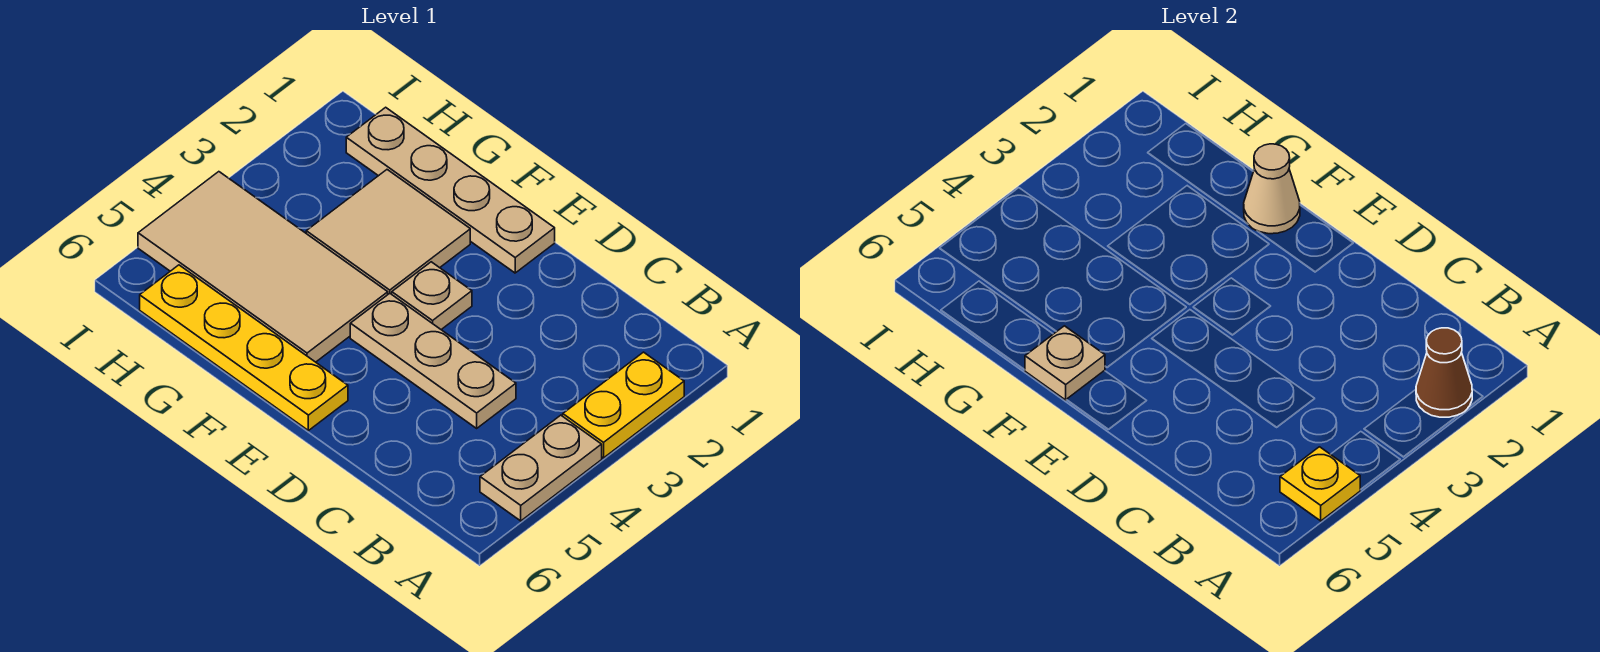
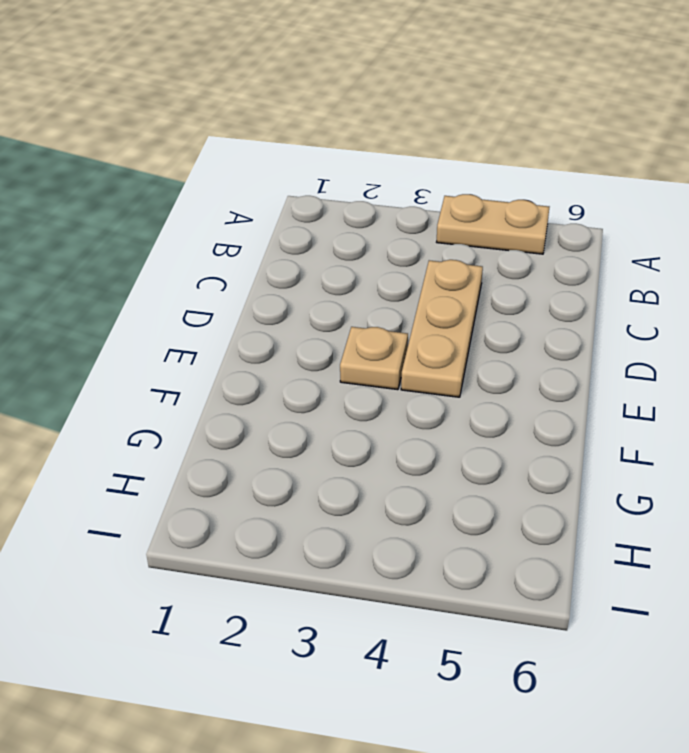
none -> yellow 1x2 plate [563,352,684,458]
none -> tan 1x4 plate [346,107,555,273]
none -> yellow 1x4 plate [140,265,348,431]

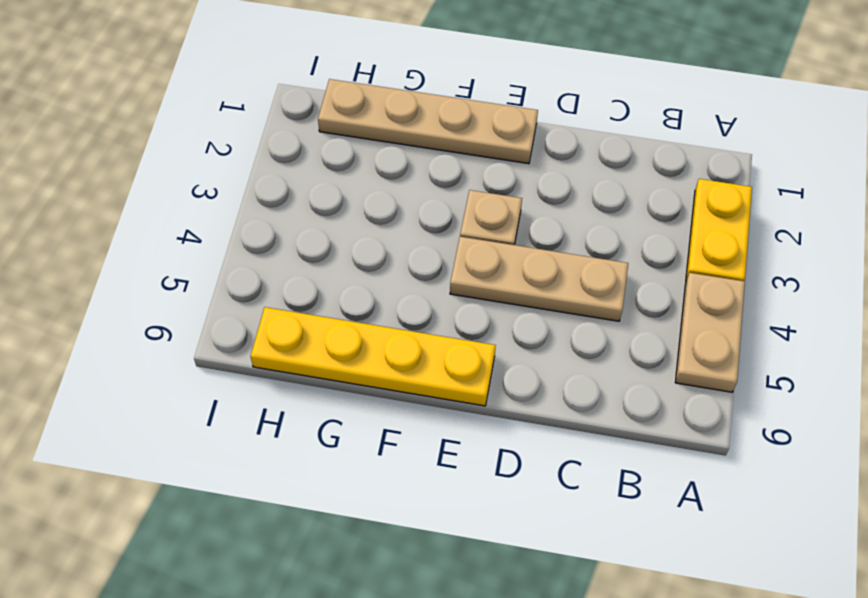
none -> tan 2x2 tile [306,170,470,294]
none -> tan 2x4 tile [138,172,388,362]
none -> brown 1x1 cone [1416,328,1472,417]

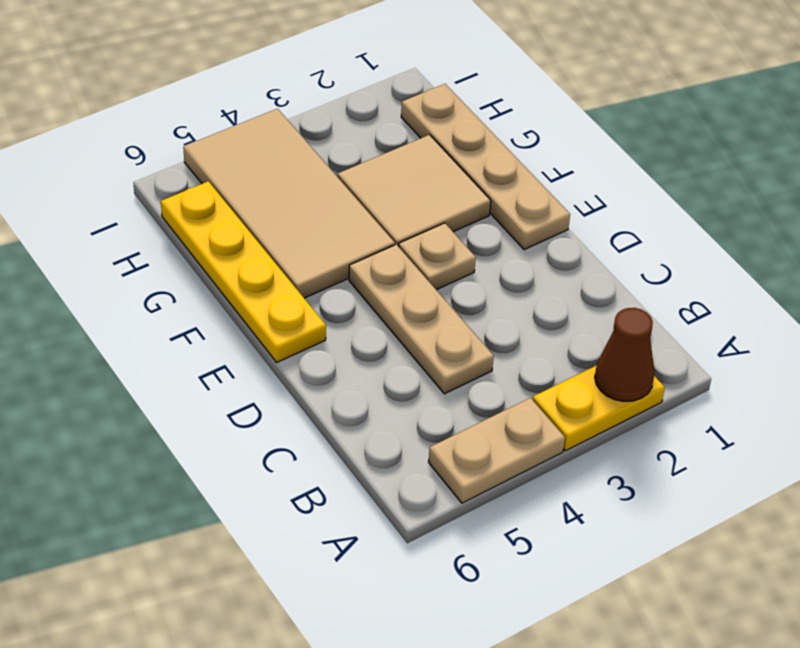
none -> yellow 1x1 plate [1280,447,1360,521]
none -> tan 1x1 cone [1244,144,1300,234]
none -> tan 1x1 plate [1025,326,1105,400]

